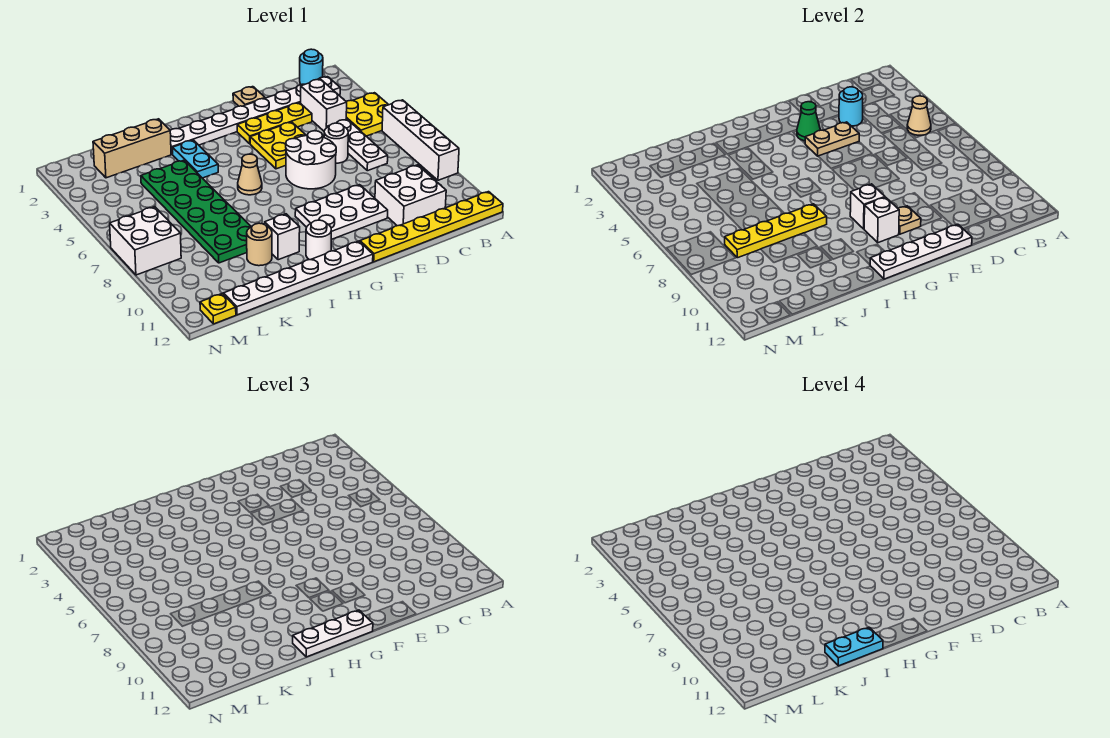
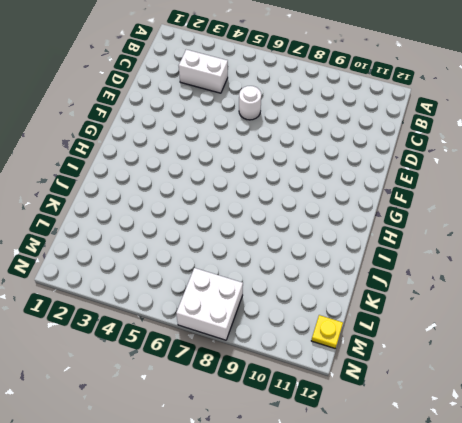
none -> yellow 2x2 plate [346,93,389,136]
none -> white 1x4 brick [382,100,459,180]
none -> yellow 1x6 plate [360,192,503,262]
none -> cyan 1x1 round brick [300,49,323,85]

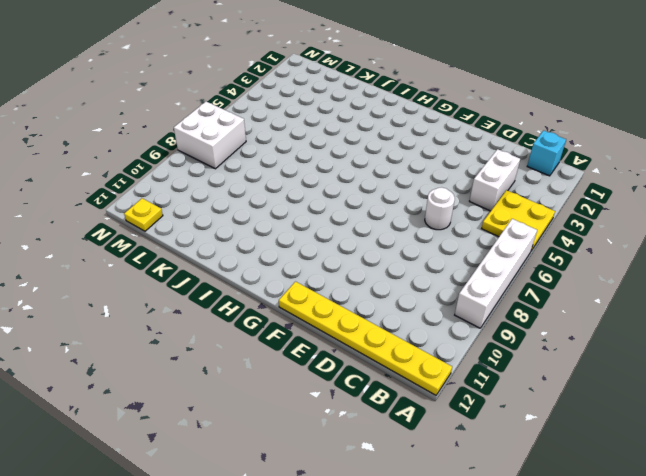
cyan 1x1 brick [527,130,566,176] -> cyan 1x1 round brick [300,49,323,85]
none -> white 1x8 plate [170,77,340,154]
none -> white 1x3 plate [327,119,388,171]
none -> white 2x2 brick [375,165,446,226]
none -> yellow 1x3 plate [237,103,312,144]

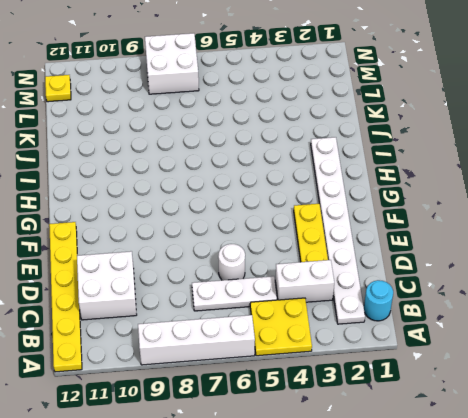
none -> tan 1x1 plate [233,87,265,106]
none -> yellow 2x2 plate [250,122,306,169]
none -> white 2x2 round brick [286,131,336,189]
none -> white 2x3 plate [295,185,388,240]

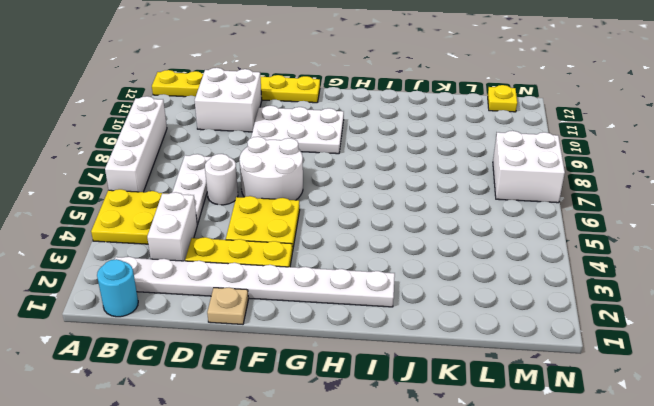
none -> white 1x6 plate [224,241,373,315]
none -> tan 1x1 cone [238,154,262,195]
none -> white 1x1 round brick [306,220,331,260]
none -> cyan 1x2 plate [172,140,218,178]

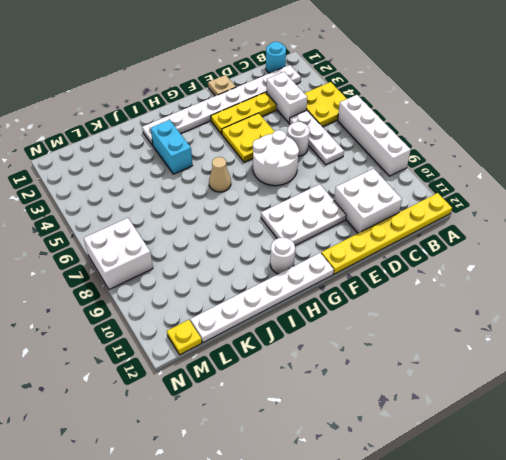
cyan 1x2 brick [151,120,193,174] -> cyan 1x2 plate [172,140,218,178]
none -> white 1x1 brick [265,214,300,260]
none -> tan 1x3 brick [93,119,171,178]
none -> green 2x6 plate [141,160,251,263]
none -> tan 1x1 round brick [247,223,272,266]

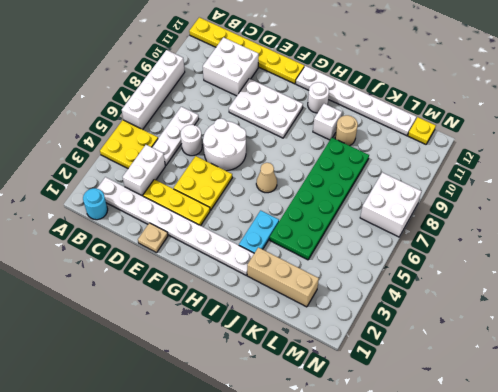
none -> tan 1x1 cone [907,96,931,135]
none -> cyan 1x1 round brick [839,87,863,126]
none -> tan 1x2 plate [805,122,859,156]
none -> white 1x4 plate [870,224,972,279]

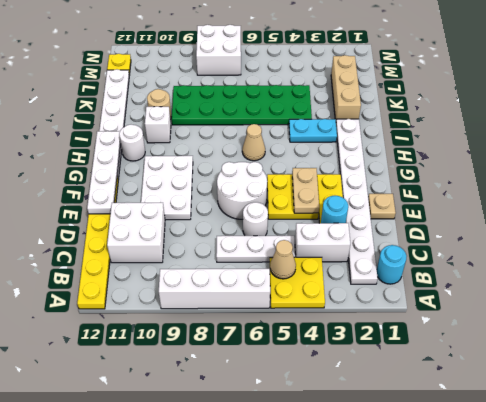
none -> green 1x1 cone [797,102,820,141]
none -> tan 1x1 plate [898,206,921,234]
none -> white 1x1 brick [850,184,885,229]
none -> white 1x1 brick [864,197,899,243]

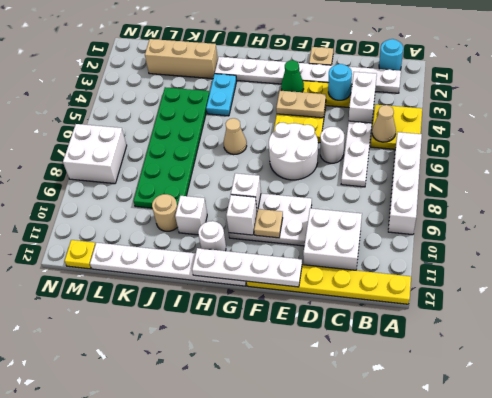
none -> yellow 1x4 plate [725,204,827,258]
none -> white 1x3 plate [293,610,373,657]
none -> cyan 1x2 plate [825,627,883,666]

